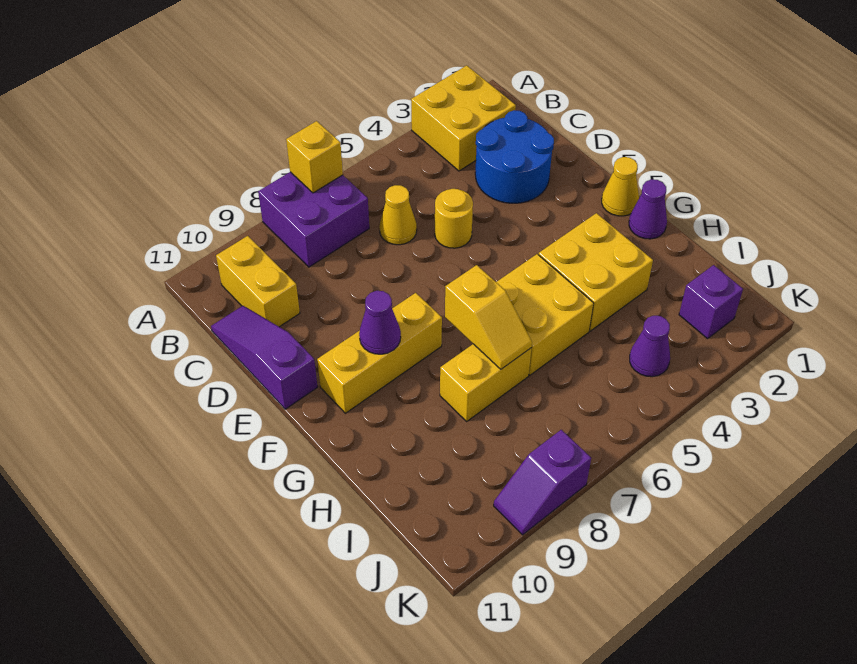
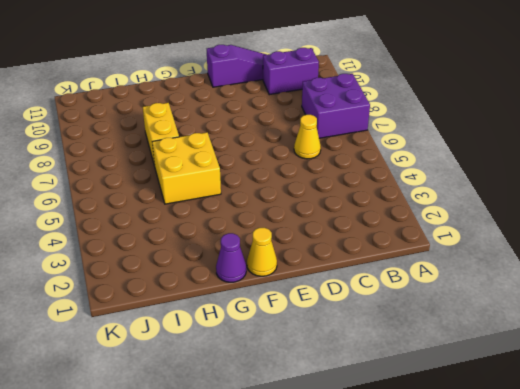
purple 1x2 brick [263,48,319,95] -> yellow 1x2 brick [216,236,300,327]
none -> yellow 2x2 brick [411,65,516,171]
none -> blue 2x2 round brick [475,110,554,203]
none -> yellow 1x1 round brick [435,189,473,248]

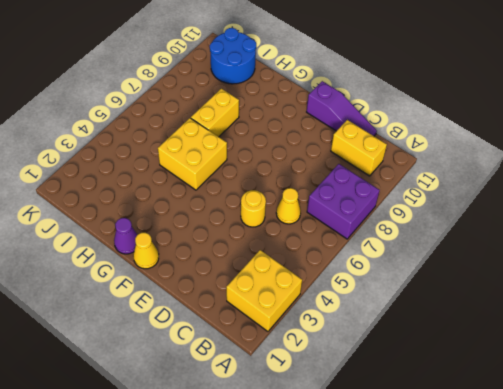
blue 2x2 round brick [210,28,256,84] -> blue 2x2 round brick moved to [475,110,554,203]
none -> yellow 1x3 brick [317,293,442,413]
none -> yellow 2x2 brick [538,213,653,331]
none -> purple 1x1 brick [679,265,743,339]

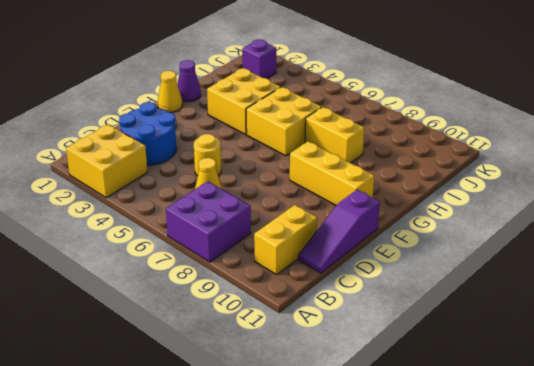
none -> purple 1x1 cone [630,316,670,377]
none -> purple 1x2 slope [494,430,591,535]
none -> yellow 1x1 brick [286,121,343,193]

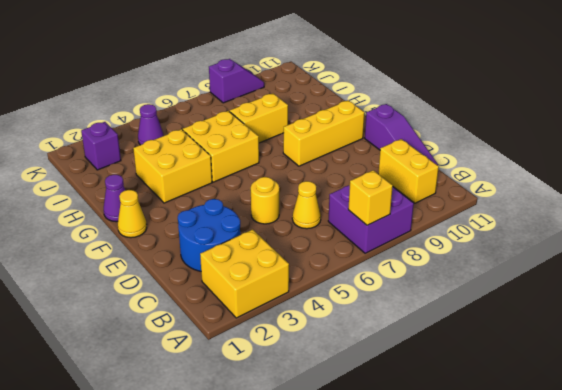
none -> purple 1x1 cone [359,291,401,354]
none -> yellow 1x2 slope [445,265,532,369]

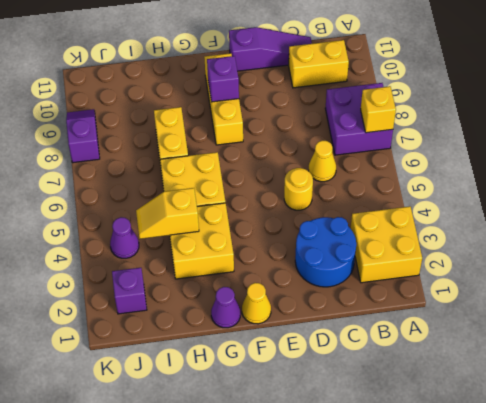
purple 1x1 brick [207,56,239,102] -> purple 1x1 cone [359,291,401,354]
yellow 1x2 slope [136,188,199,239] -> yellow 1x2 slope moved to [445,265,532,369]

